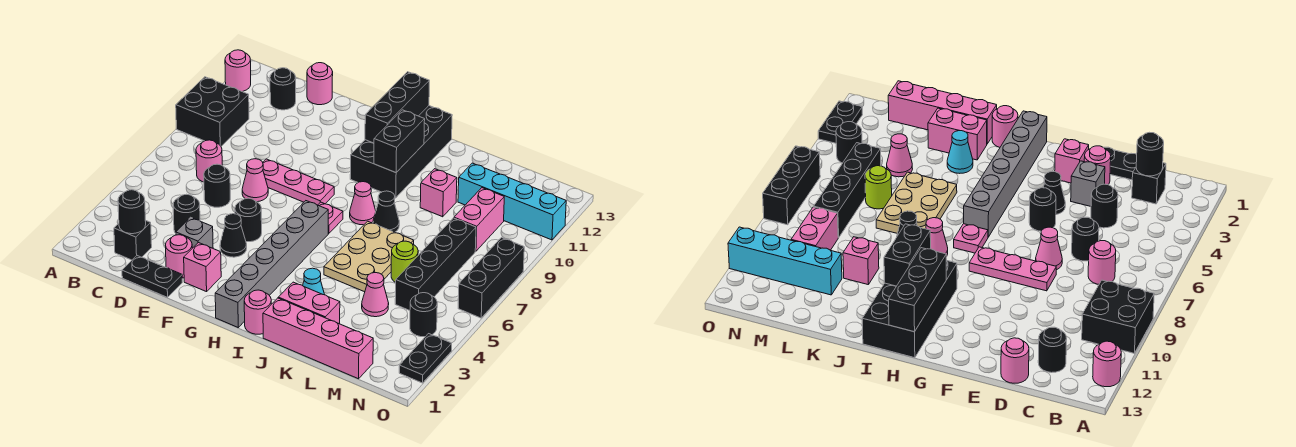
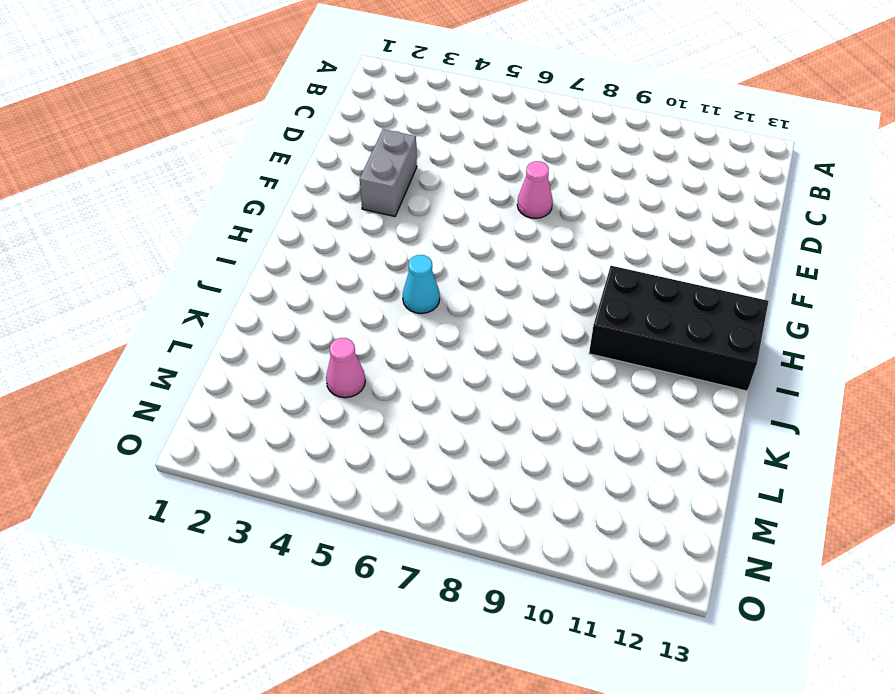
grey 1x2 brick [360,129,417,216] -> grey 1x1 brick [176,217,213,248]
cyan 1x1 cone [403,255,440,314] -> cyan 1x1 cone moved to [303,268,325,295]
none -> black 2x2 brick [176,77,249,146]
none -> pink 1x1 round brick [225,50,251,92]
none -> black 1x1 brick [114,220,152,260]
none -> pink 1x1 round brick [196,140,222,182]

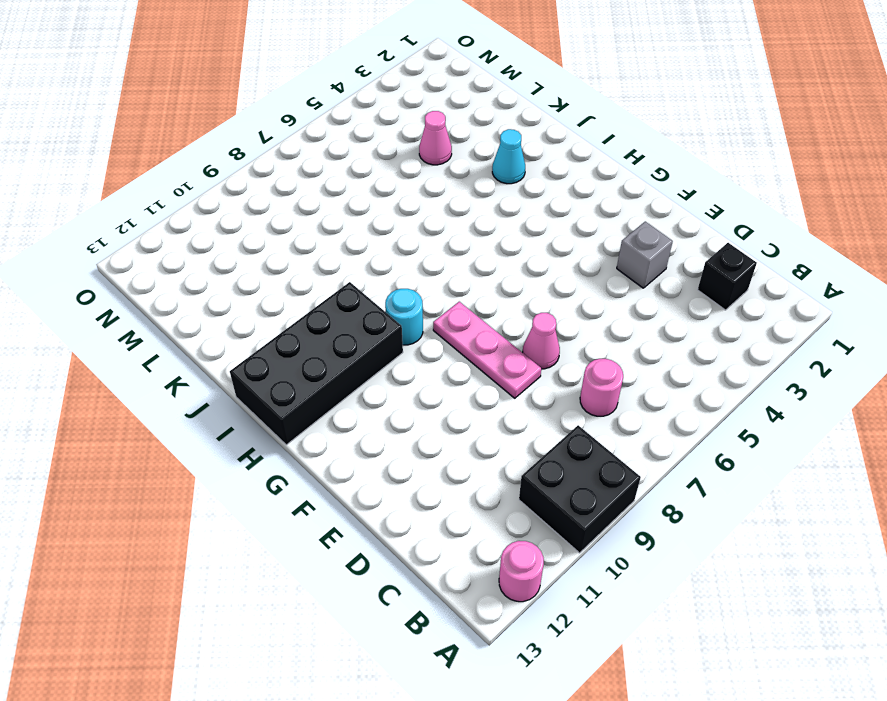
cyan 1x1 round brick [385,289,423,345] -> none
none -> black 1x1 round brick [270,68,296,110]
none -> black 1x2 plate [122,256,182,297]
none -> black 1x1 round brick [173,194,200,233]
none -> black 1x1 round brick [204,164,230,207]

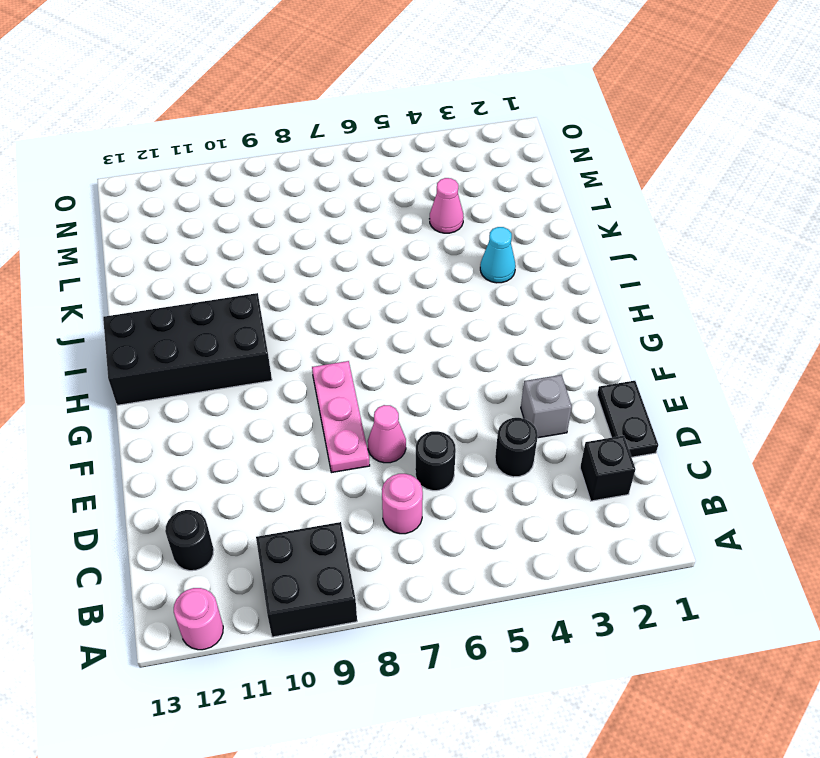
none -> pink 1x1 round brick [307,63,333,105]
none -> pink 1x1 round brick [166,235,192,278]
none -> pink 1x1 brick [184,243,221,292]
none -> black 1x1 cone [220,214,247,257]

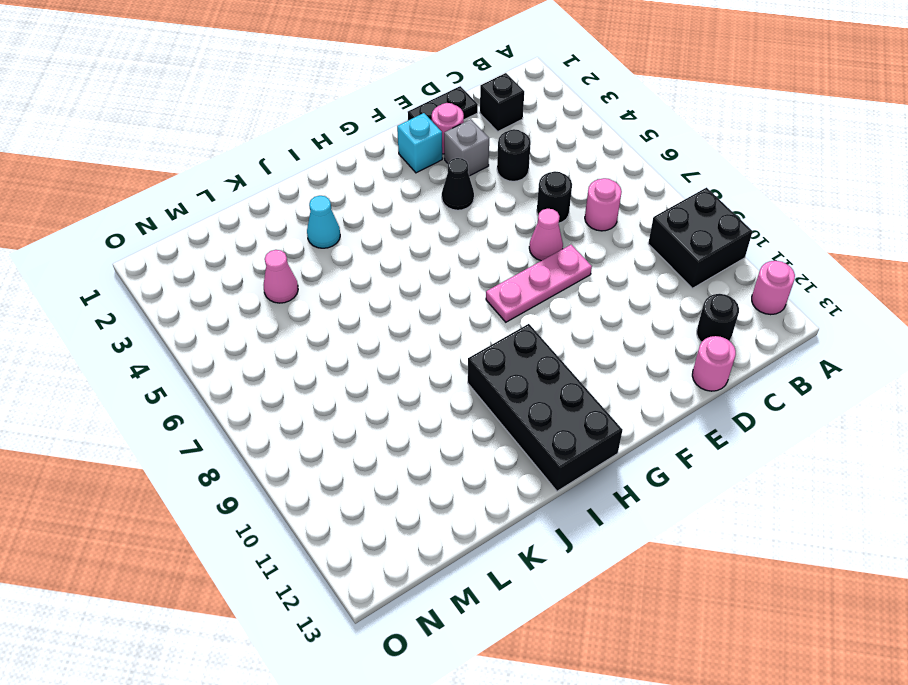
cyan 1x1 brick [397,113,442,173] -> pink 1x1 brick [184,243,221,292]
none -> black 1x1 round brick [235,198,262,242]
none -> grey 1x6 brick [215,201,328,327]
none -> pink 1x1 plate [318,202,343,234]
none -> pink 1x1 round brick [244,290,271,334]

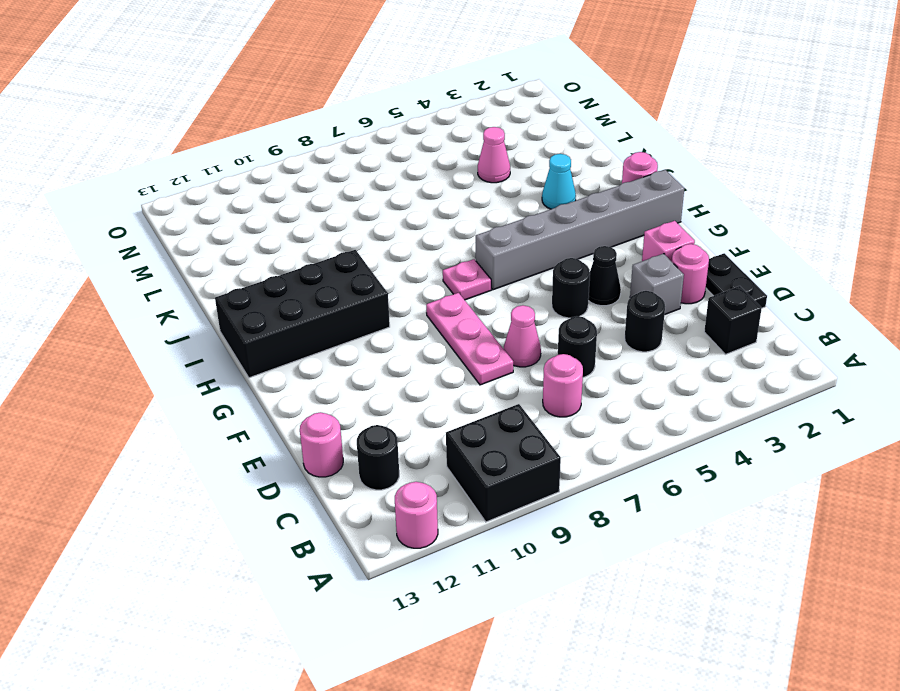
none -> pink 1x1 cone [350,182,376,225]
none -> pink 1x4 brick [263,298,373,379]
none -> pink 1x2 brick [278,282,340,324]
none -> tan 2x3 plate [324,221,414,292]

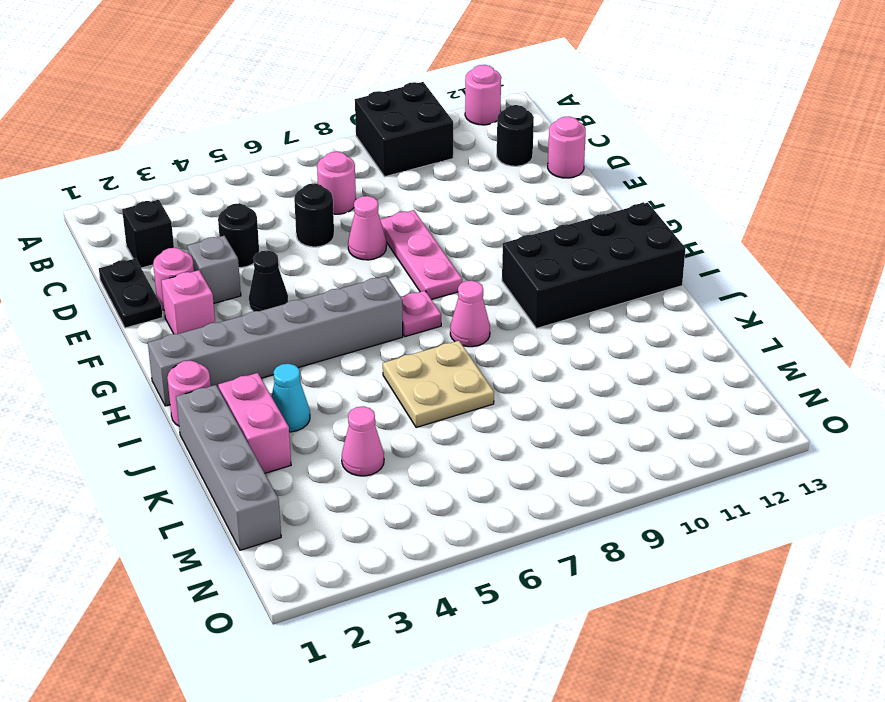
grey 1x4 brick [176,385,281,550] -> pink 1x4 brick [263,298,373,379]
tan 2x2 plate [383,341,494,428] -> tan 2x3 plate [324,221,414,292]
none -> black 1x1 round brick [235,198,262,242]
none -> black 1x1 cone [373,191,399,232]
none -> pink 1x1 brick [420,169,457,217]
none -> lime 1x1 round brick [391,241,418,282]

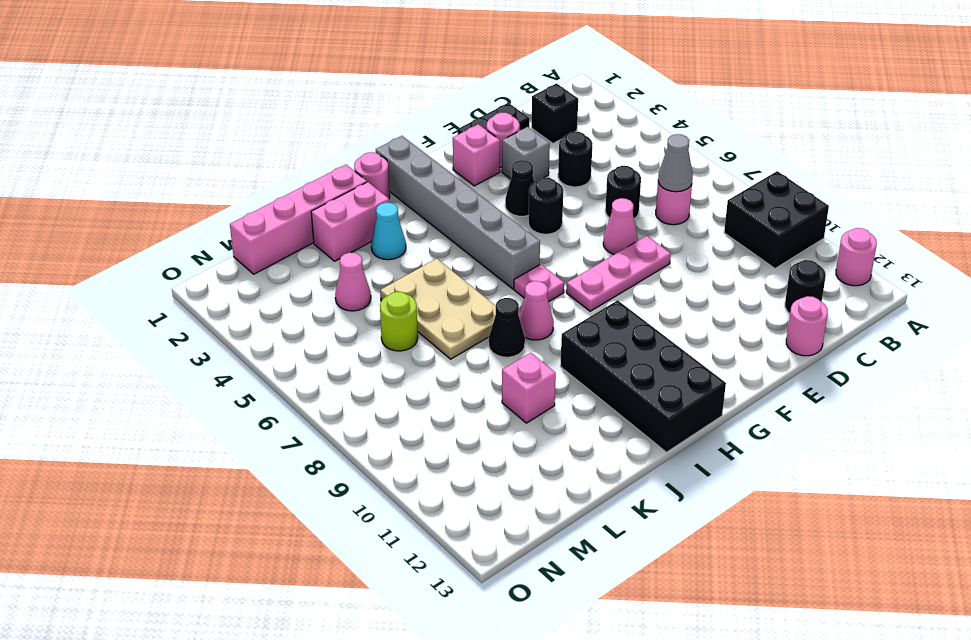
grey 1x1 cone [658,134,693,192] -> none
none -> cyan 1x4 brick [458,163,566,240]
none -> black 1x4 brick [395,218,476,310]
none -> pink 1x2 brick [454,188,504,251]
none -> black 1x1 round brick [410,293,437,337]

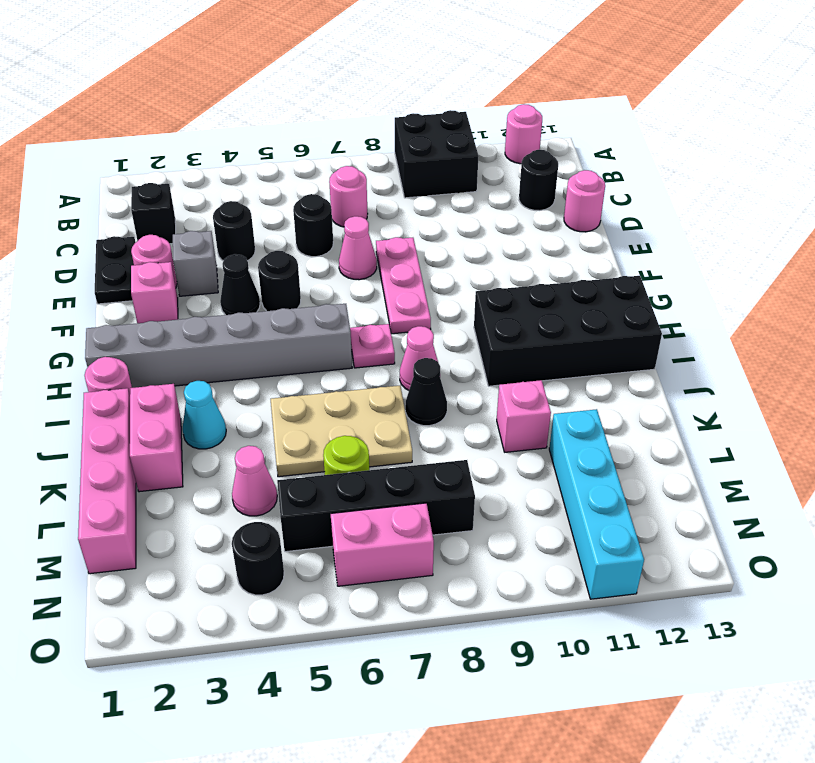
pink 1x2 brick [331,503,434,586] -> pink 1x2 brick moved to [454,188,504,251]
none -> black 1x2 plate [399,334,452,383]
none -> black 1x3 brick [458,238,524,318]
none -> black 1x1 round brick [118,190,146,234]
none -> black 1x3 brick [365,72,429,143]

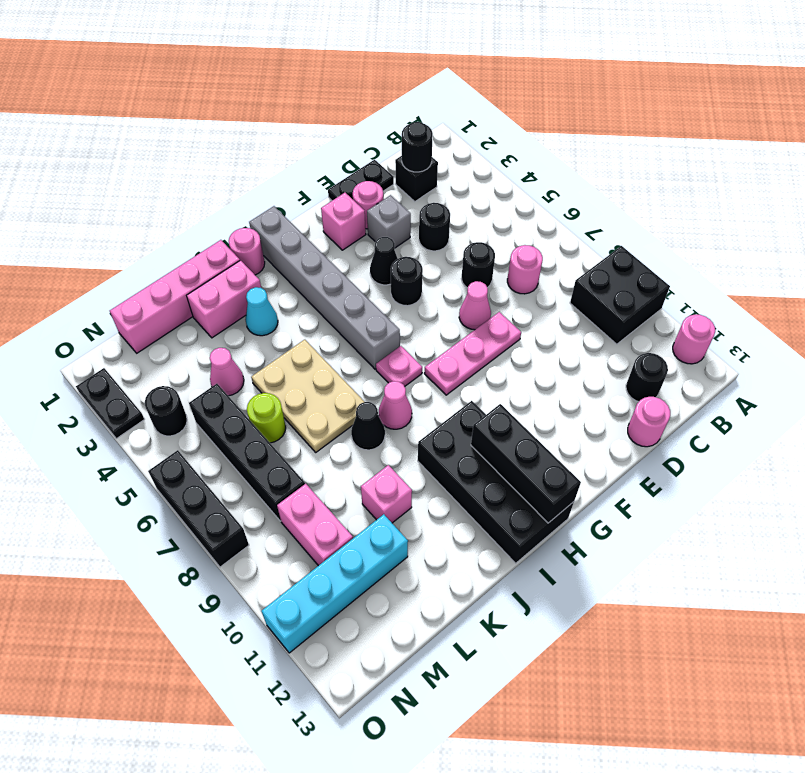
none -> black 1x2 brick [374,110,425,173]

